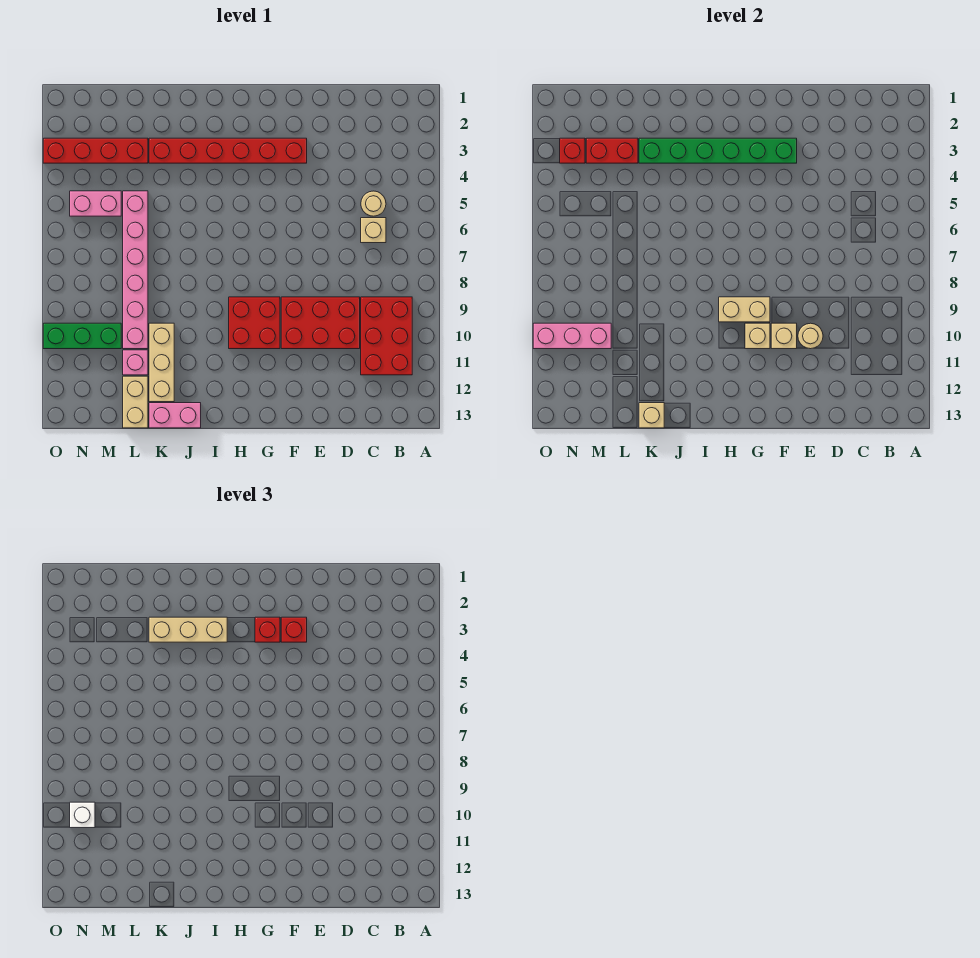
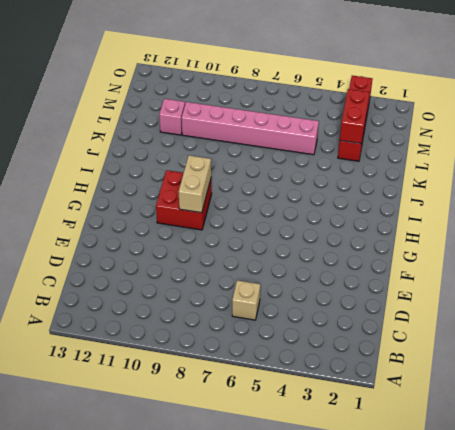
none -> red 2x3 brick [361,297,412,375]
none -> tan 1x1 round brick [361,191,386,216]
none -> red 2x3 brick [281,297,360,349]

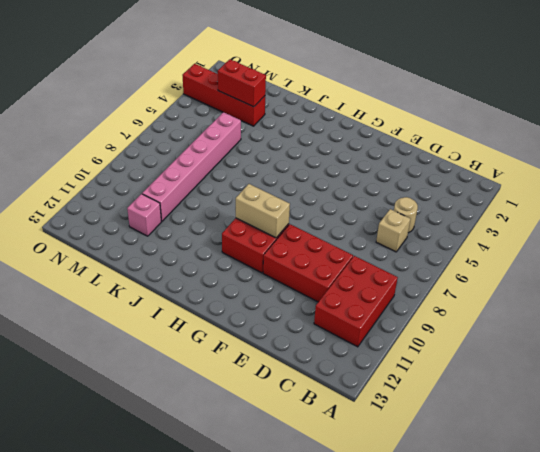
none -> red 1x6 brick [149,138,307,163]
none -> pink 1x2 brick [149,403,201,428]
none -> tan 1x3 brick [149,323,174,402]

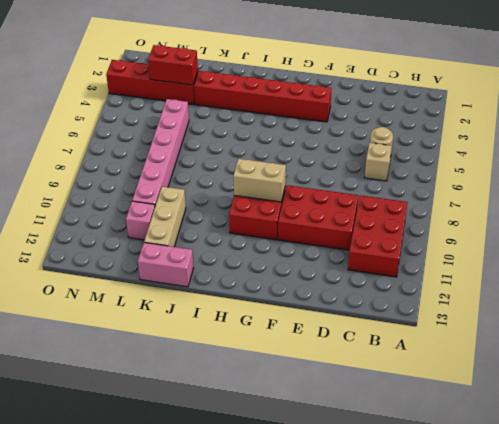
none -> tan 1x2 brick [123,376,148,428]
none -> pink 1x2 brick [70,191,121,216]
none -> green 1x3 brick [43,323,121,349]

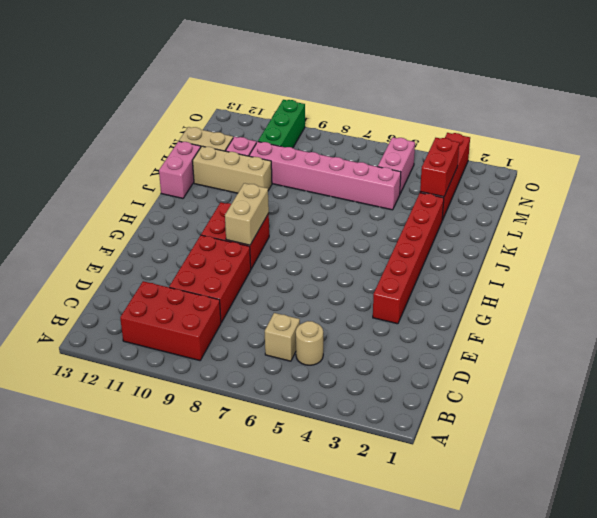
none -> tan 1x1 round brick [798,323,823,349]
none -> green 1x6 brick [639,138,797,163]
none -> tan 1x1 brick [771,323,797,349]

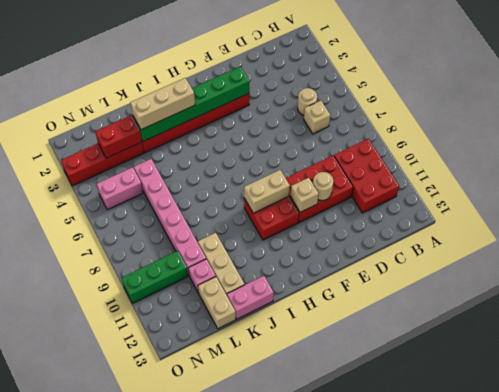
none -> tan 1x1 brick [745,323,770,349]
none -> tan 1x1 brick [639,403,664,428]
none -> pink 1x3 brick [533,323,611,349]

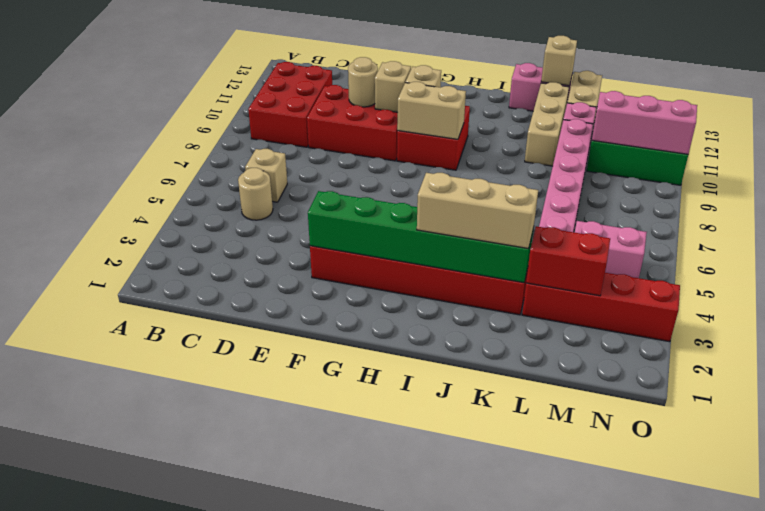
none -> red 1x1 brick [560,138,585,163]
none -> red 1x1 brick [281,617,307,642]
none -> red 1x1 brick [255,617,280,642]

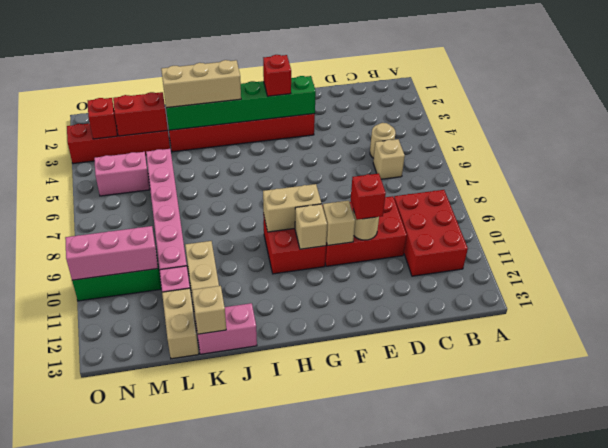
red 1x1 brick [351,173,386,220] -> red 1x1 brick moved to [281,617,307,642]
none -> white 1x1 brick [70,802,95,828]

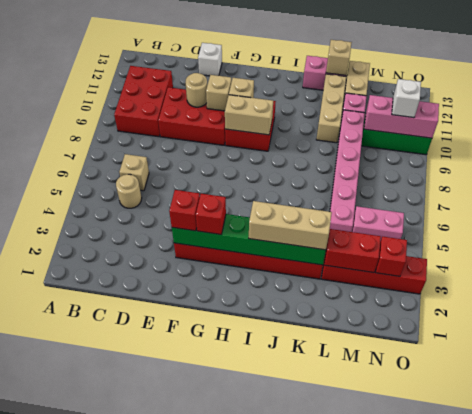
white 1x1 brick [198,43,222,76] -> none

